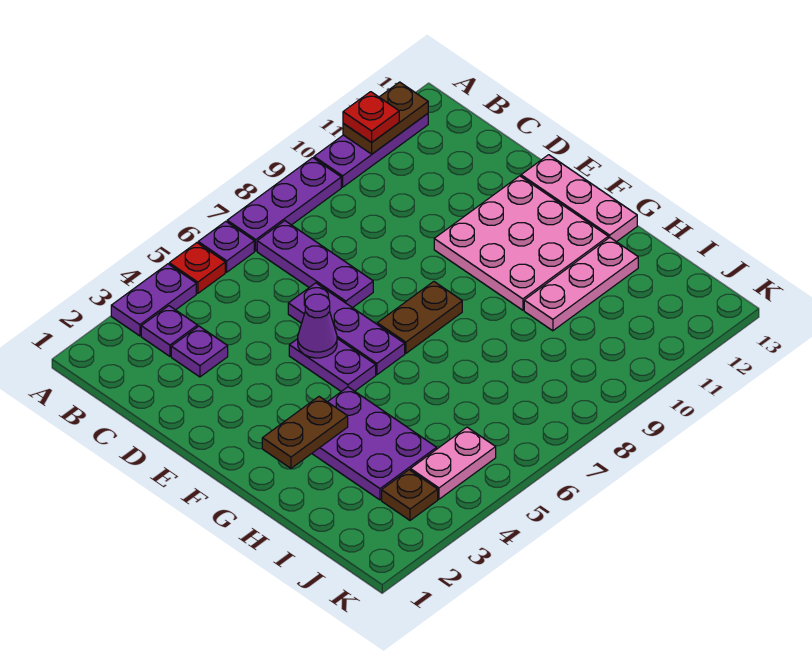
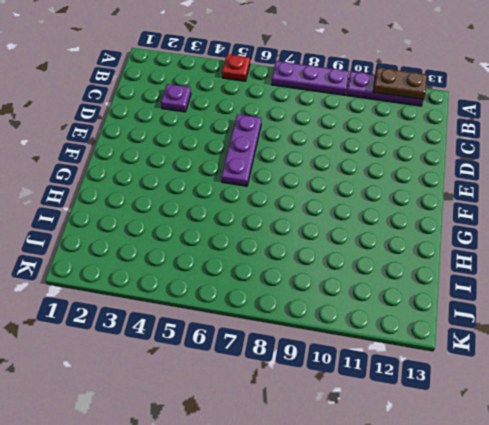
none -> purple 1x2 plate [111,264,196,336]
none -> purple 1x1 plate [198,221,254,272]
none -> purple 1x1 plate [141,306,198,356]

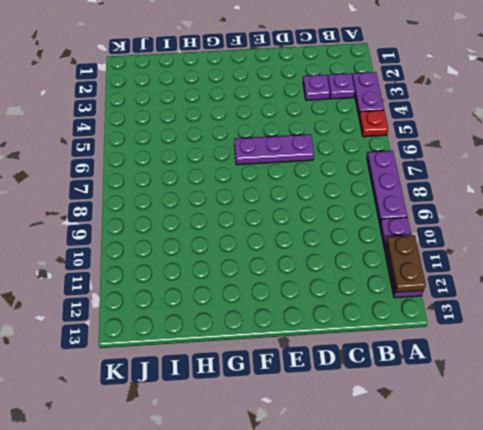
none -> purple 1x1 plate [198,221,254,272]
none -> purple 1x3 plate [257,221,373,308]
none -> purple 1x2 plate [289,339,376,392]

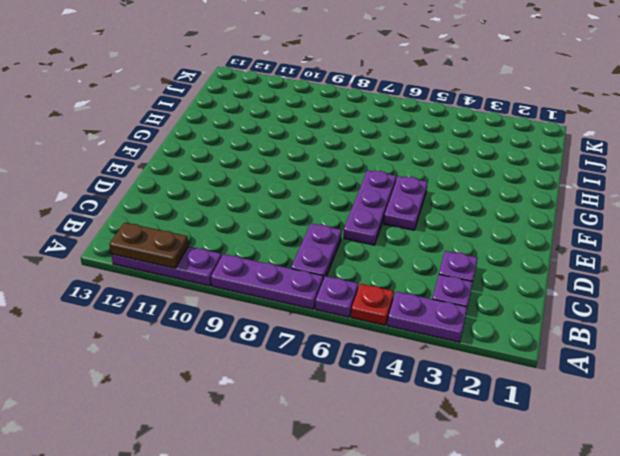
purple 1x2 plate [291,224,342,279] -> purple 1x3 plate [257,221,373,308]
none -> pink 3x3 plate [434,176,608,310]
none -> pink 1x3 plate [521,155,637,242]
none -> brown 1x2 plate [377,282,462,353]

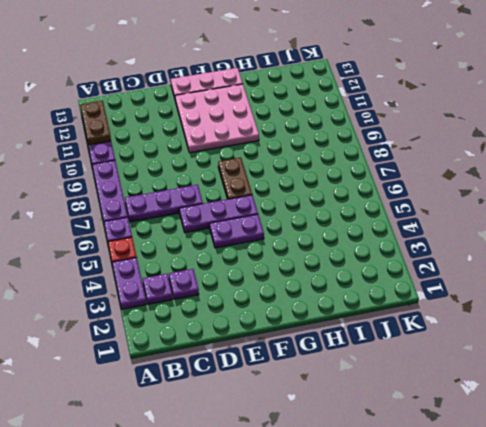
none -> purple 2x3 plate [312,387,437,500]
none -> pink 1x3 plate [524,238,638,331]
none -> brown 1x1 plate [382,470,438,520]

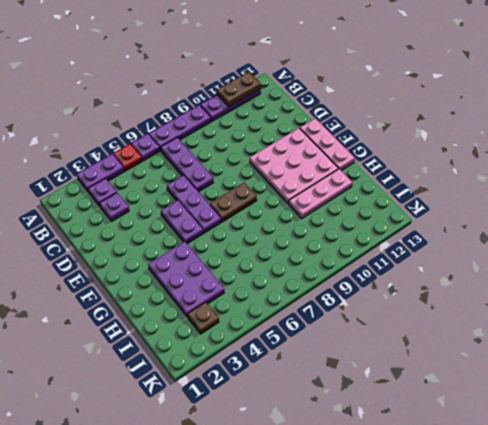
none -> pink 1x2 plate [410,427,496,499]
none -> purple 1x1 cone [298,294,337,358]
none -> brown 1x2 plate [262,397,348,468]

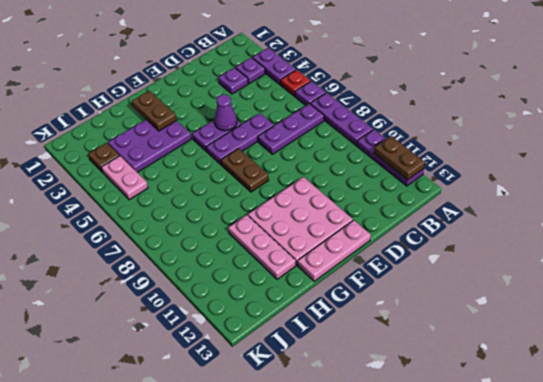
none -> red 1x1 plate [343,92,399,142]

